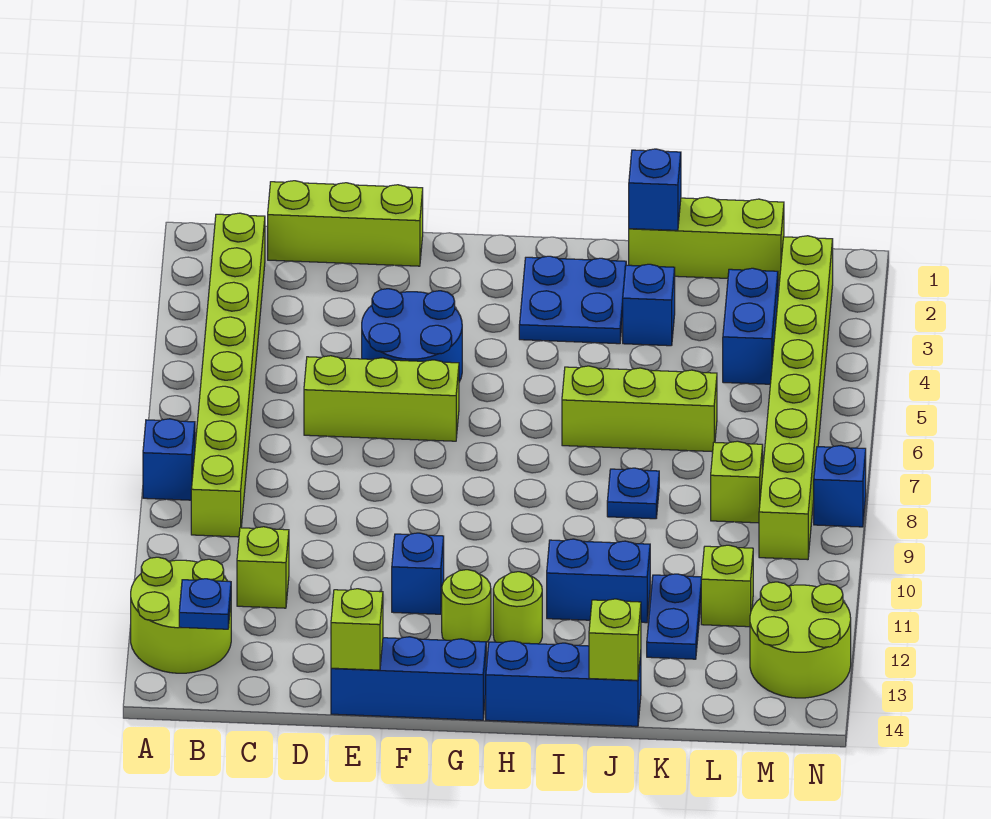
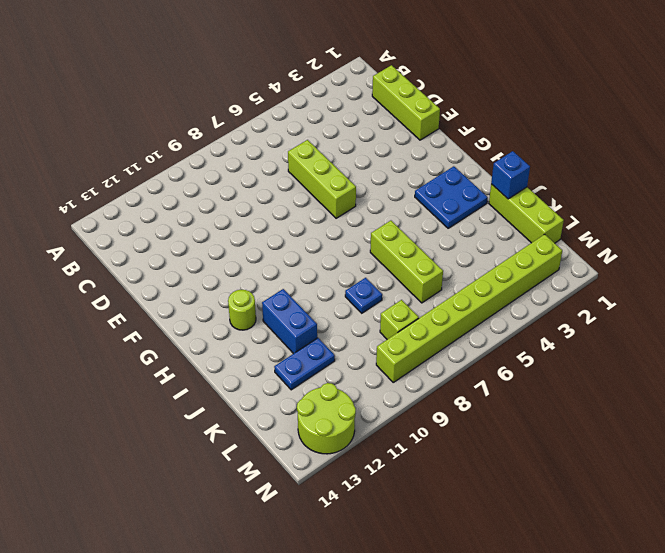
none -> blue 1x1 brick [143,419,195,500]
none -> lime 2x2 round brick [131,557,231,673]
none -> lime 1x8 brick [191,213,265,537]

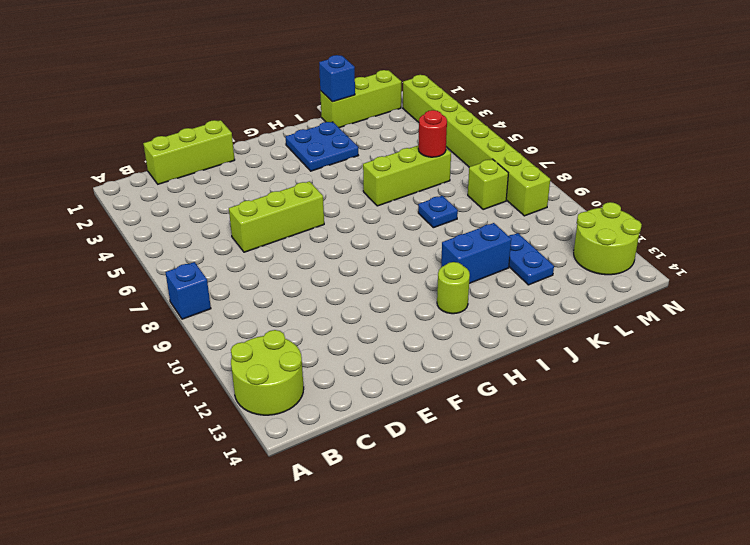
red 1x1 round brick [418,110,447,157] -> none
none -> lime 1x8 brick [191,213,265,537]
none -> lime 1x1 brick [237,527,289,608]
none -> blue 2x2 round brick [362,289,462,382]

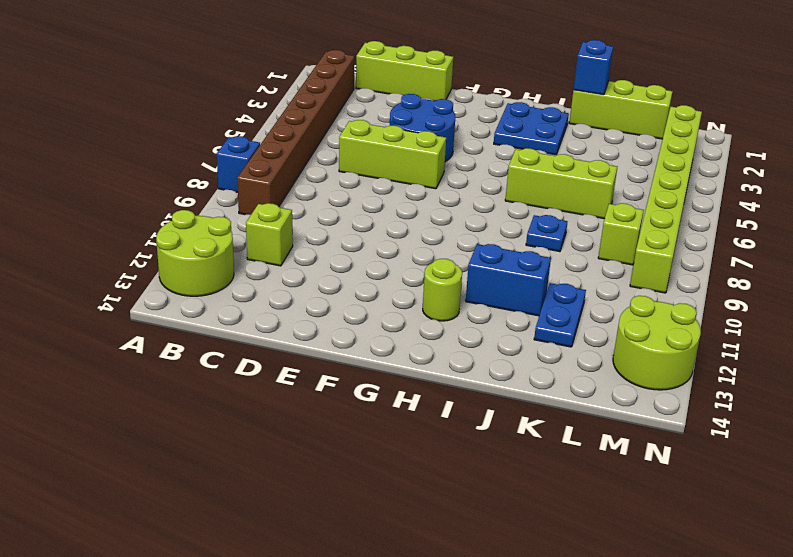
brown 1x8 brick [237,50,355,215] -> lime 1x8 brick [191,213,265,537]
none -> blue 1x3 brick [331,637,486,720]
none -> blue 1x1 brick [392,533,444,614]
none -> lime 1x1 round brick [442,570,491,643]

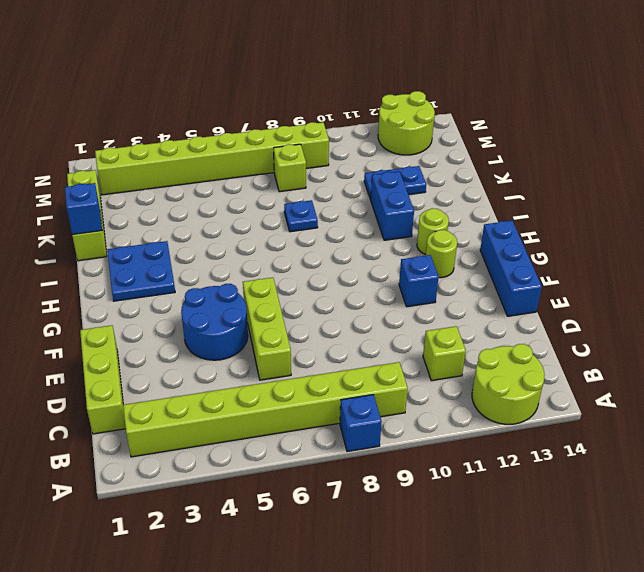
none -> blue 1x3 brick [486,641,641,726]
none -> lime 1x3 brick [562,366,717,452]
none -> blue 1x1 brick [623,264,675,346]

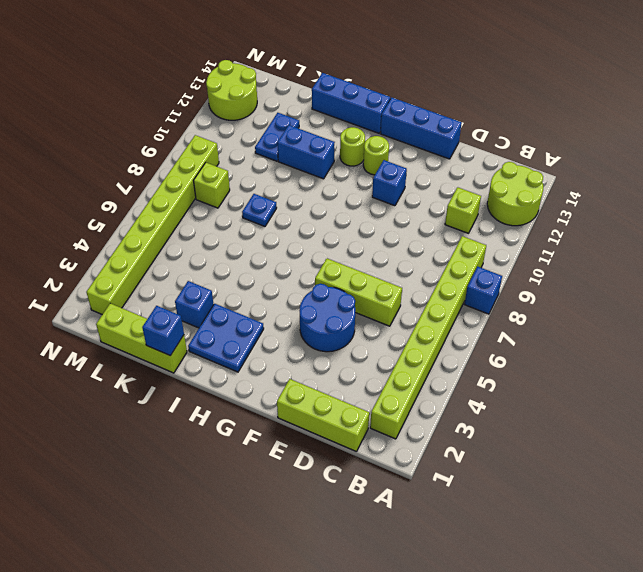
none -> lime 1x3 brick [562,366,717,452]
none -> blue 1x2 brick [723,268,778,384]
none -> lime 1x1 brick [701,545,753,627]

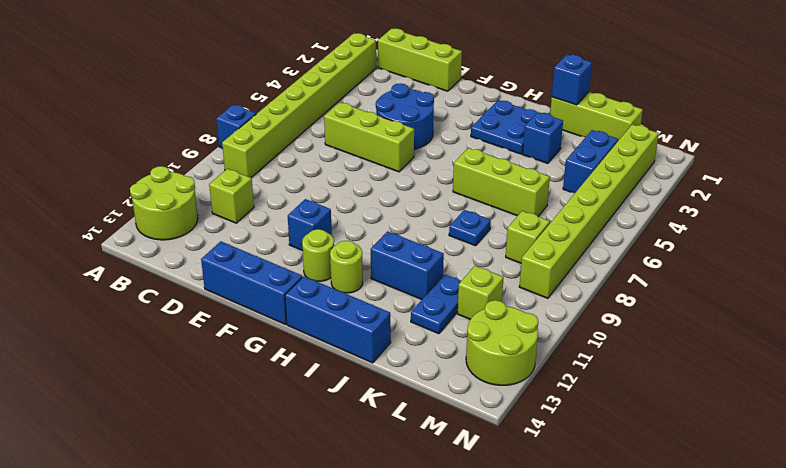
none -> blue 1x1 brick [814,446,866,527]
none -> blue 1x1 plate [179,579,231,629]
none -> lime 1x1 brick [331,589,383,670]

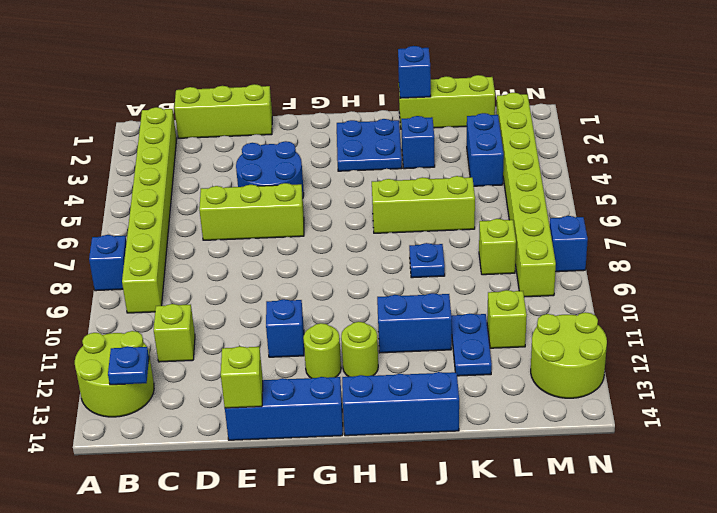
none -> lime 1x1 brick [589,599,641,680]

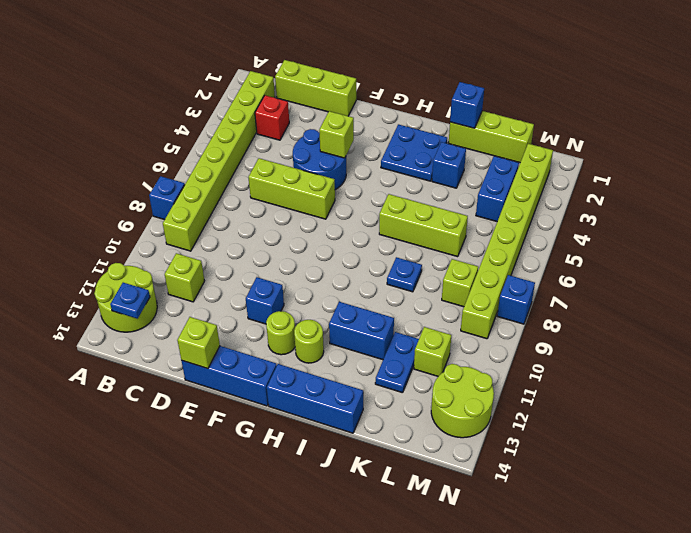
red 1x1 brick [255,95,289,140] -> none
lime 1x1 brick [319,111,354,158] -> lime 1x1 brick moved to [589,599,641,680]

